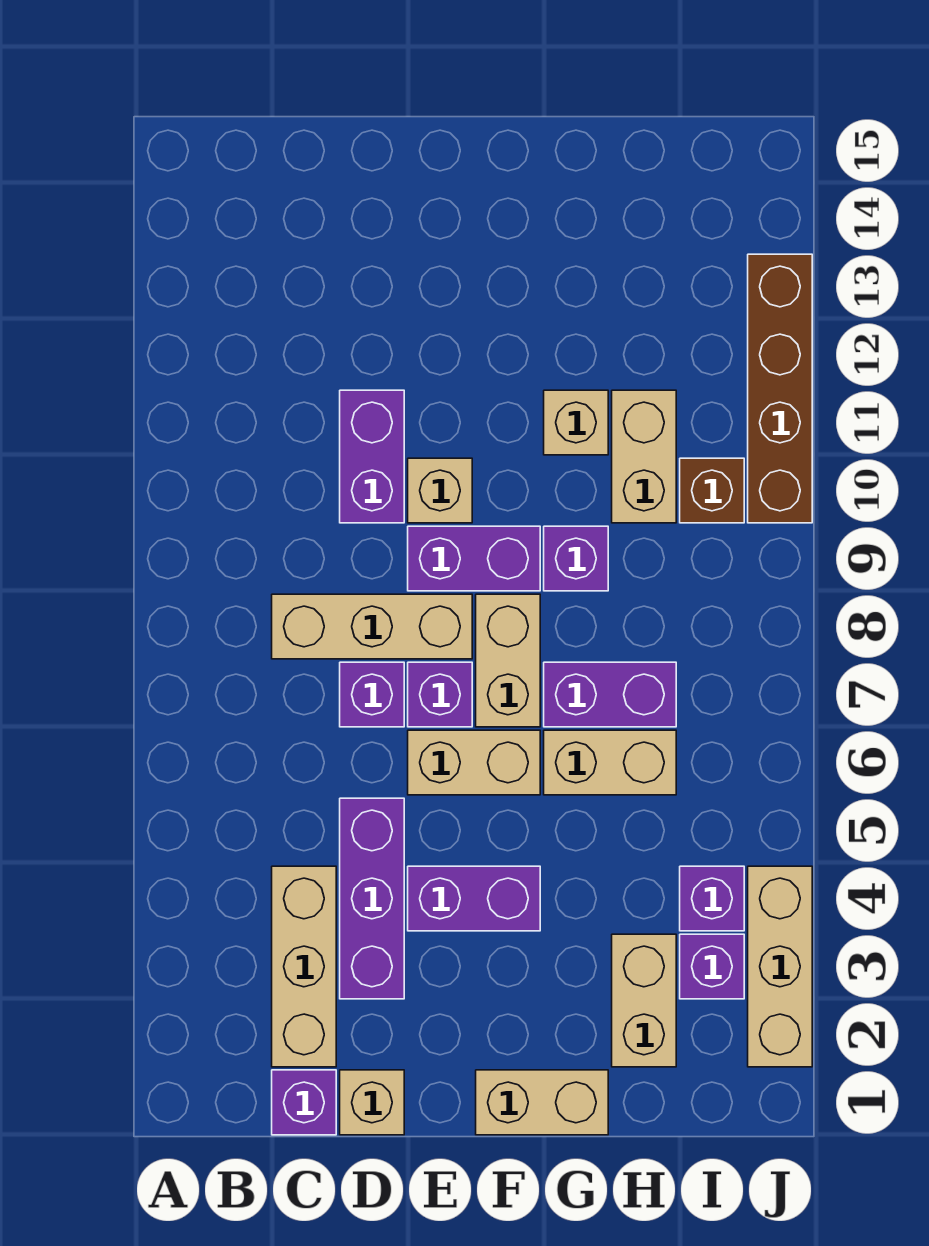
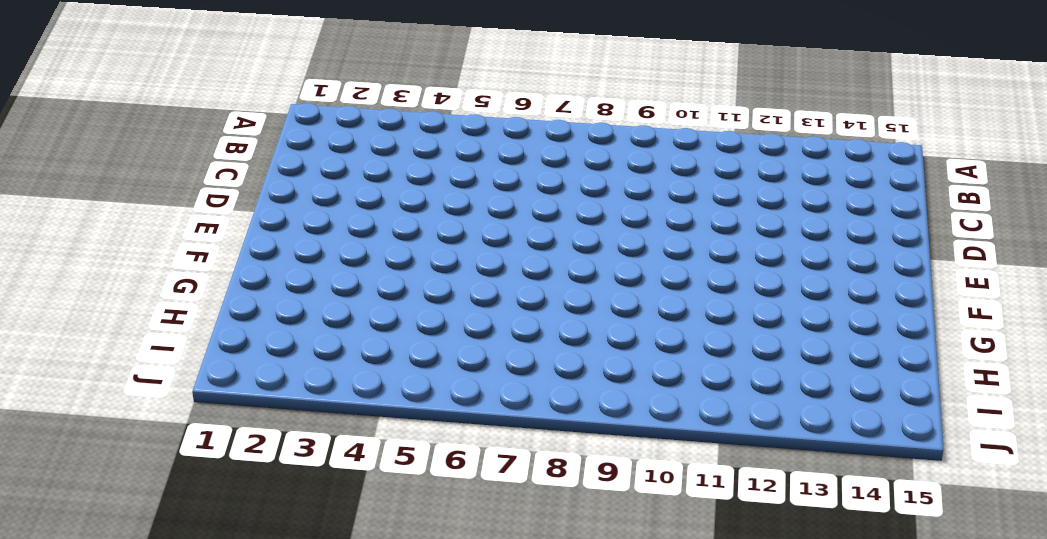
none -> purple 1x1 brick [272,1070,336,1135]
none -> tan 1x3 brick [272,866,336,1067]
none -> tan 1x3 brick [272,594,472,659]

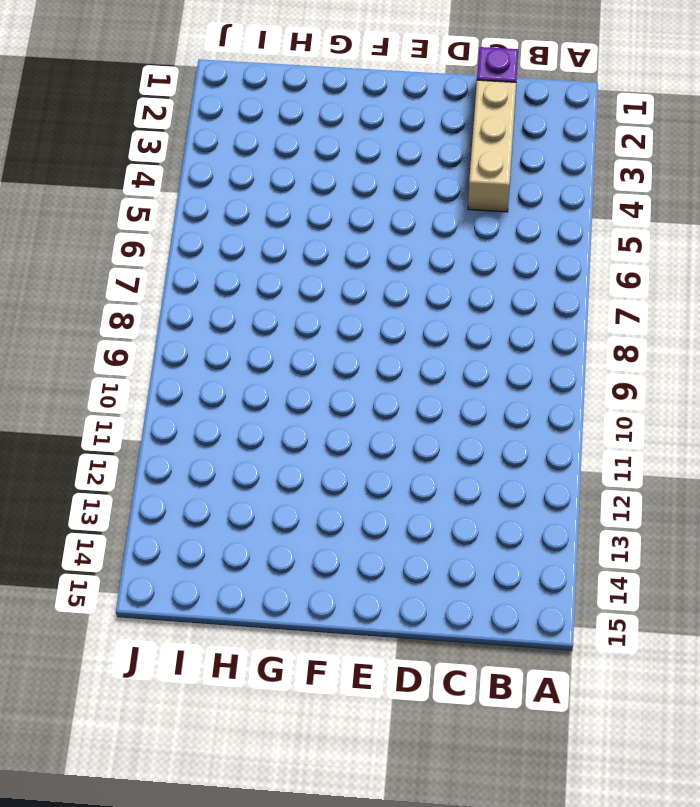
none -> tan 1x3 brick [272,594,472,659]
none -> tan 1x1 brick [340,1070,404,1135]
none -> purple 1x3 brick [340,798,404,999]

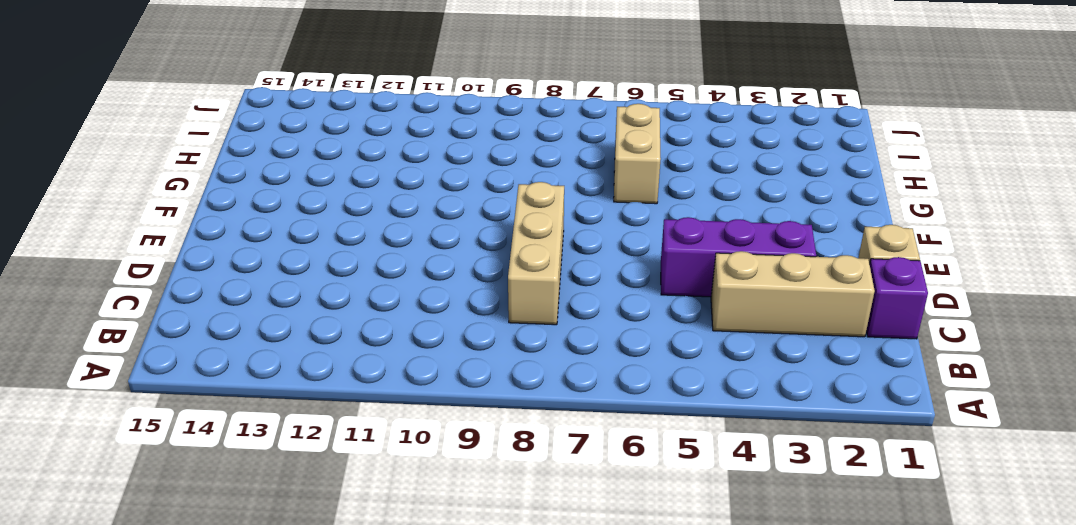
none -> purple 1x1 brick [340,662,404,727]
none -> purple 1x2 brick [340,390,404,523]
none -> purple 1x2 brick [408,866,540,931]

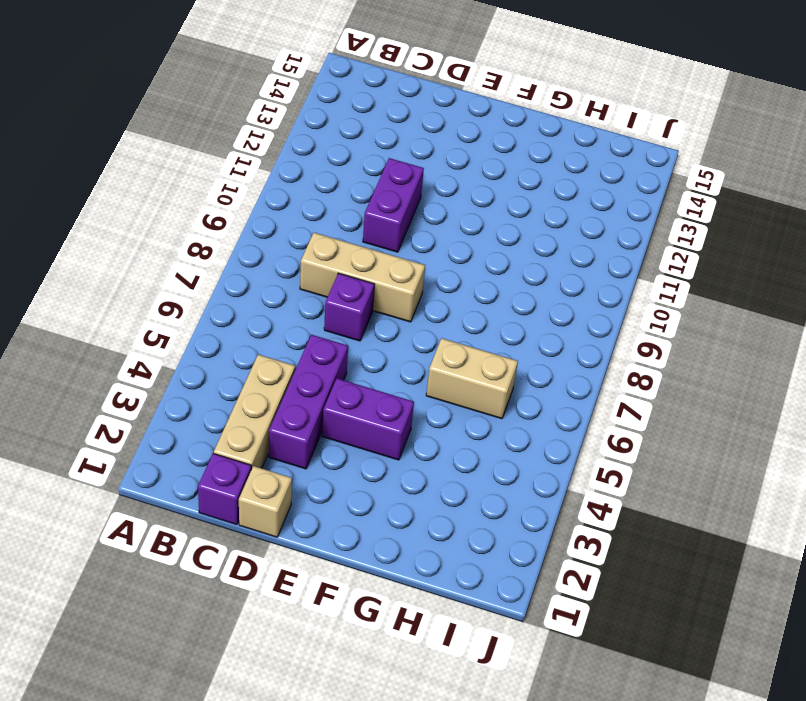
none -> tan 1x2 brick [408,730,540,795]
none -> purple 1x1 brick [408,662,472,727]
none -> purple 1x2 brick [408,526,540,591]

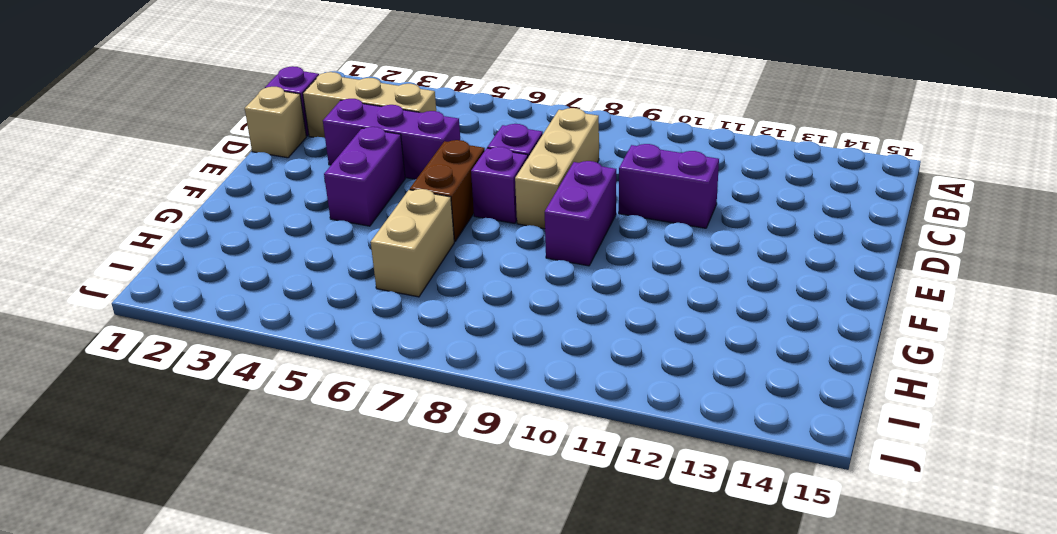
brown 1x2 brick [410,140,485,242] -> tan 1x2 brick [408,730,540,795]
none -> tan 1x1 brick [408,458,472,523]
none -> tan 1x2 brick [476,1070,608,1135]
none -> tan 1x2 brick [476,594,540,727]

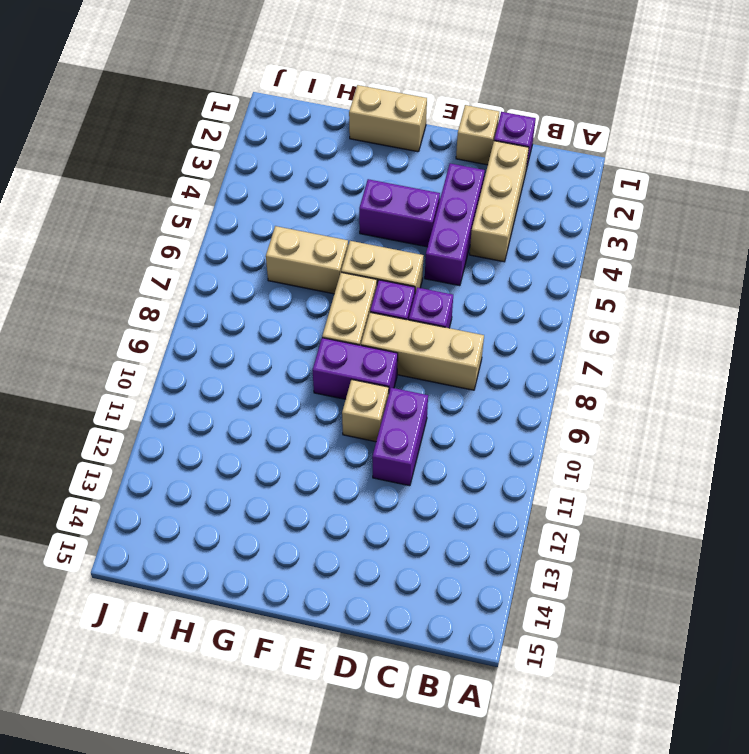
none -> purple 1x2 brick [544,662,676,727]
none -> purple 1x1 brick [544,526,608,591]
none -> tan 1x1 brick [544,390,608,455]

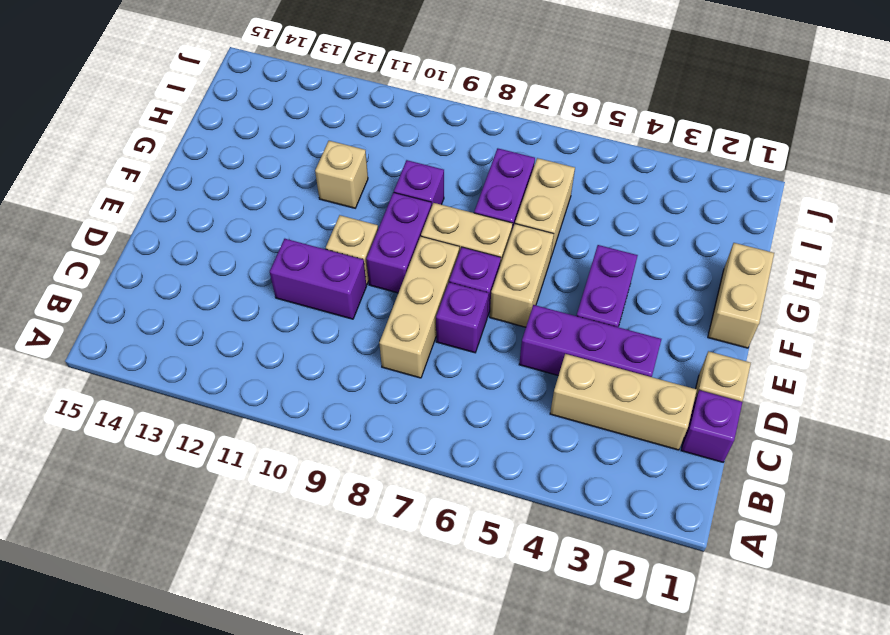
none -> tan 1x2 brick [612,934,676,1067]
none -> tan 1x2 brick [612,390,676,523]
none -> purple 1x1 brick [680,934,744,999]

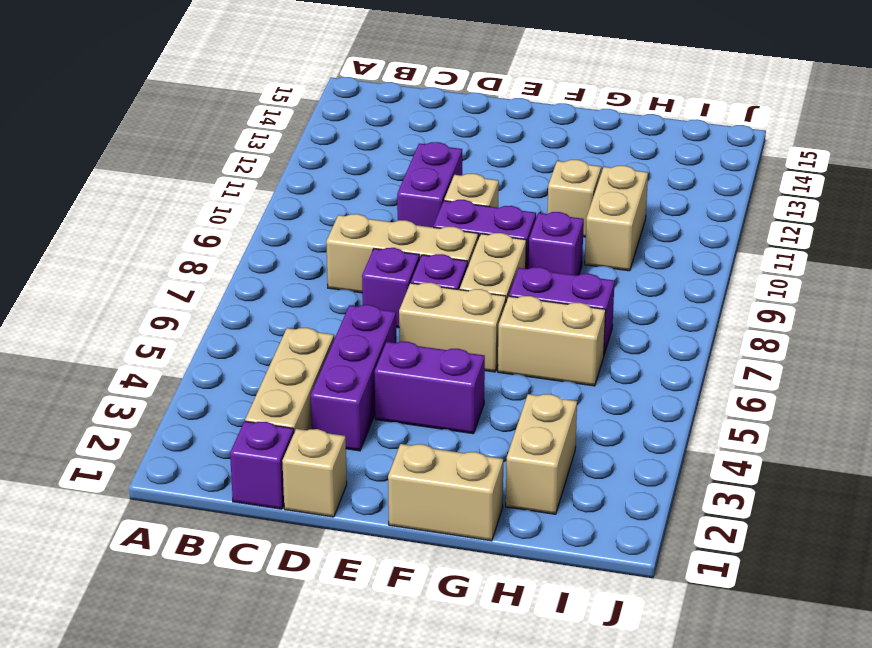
none -> purple 1x1 brick [680,934,744,999]
none -> purple 1x1 brick [680,866,744,931]
none -> brown 1x1 brick [680,458,744,523]

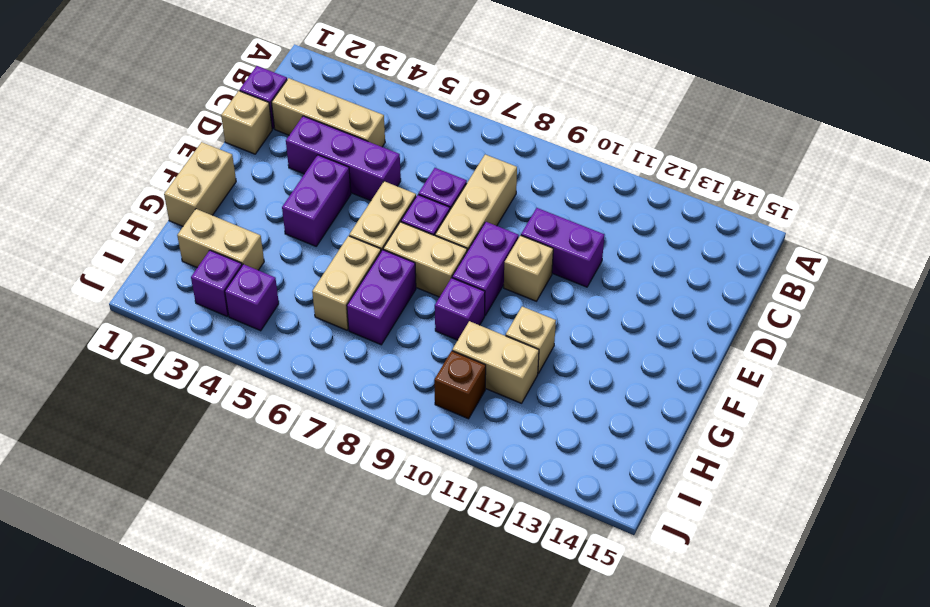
none -> tan 1x3 brick [748,866,812,1067]
none -> brown 1x4 brick [748,254,812,523]

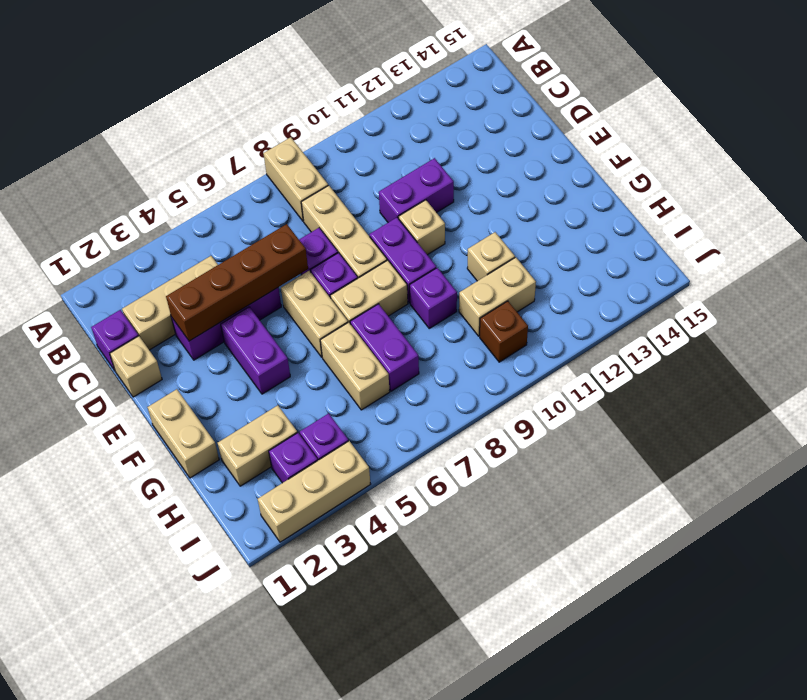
tan 1x2 brick [263,137,328,221] -> none
brown 1x4 brick [166,224,308,341] -> brown 1x4 brick moved to [748,254,812,523]

